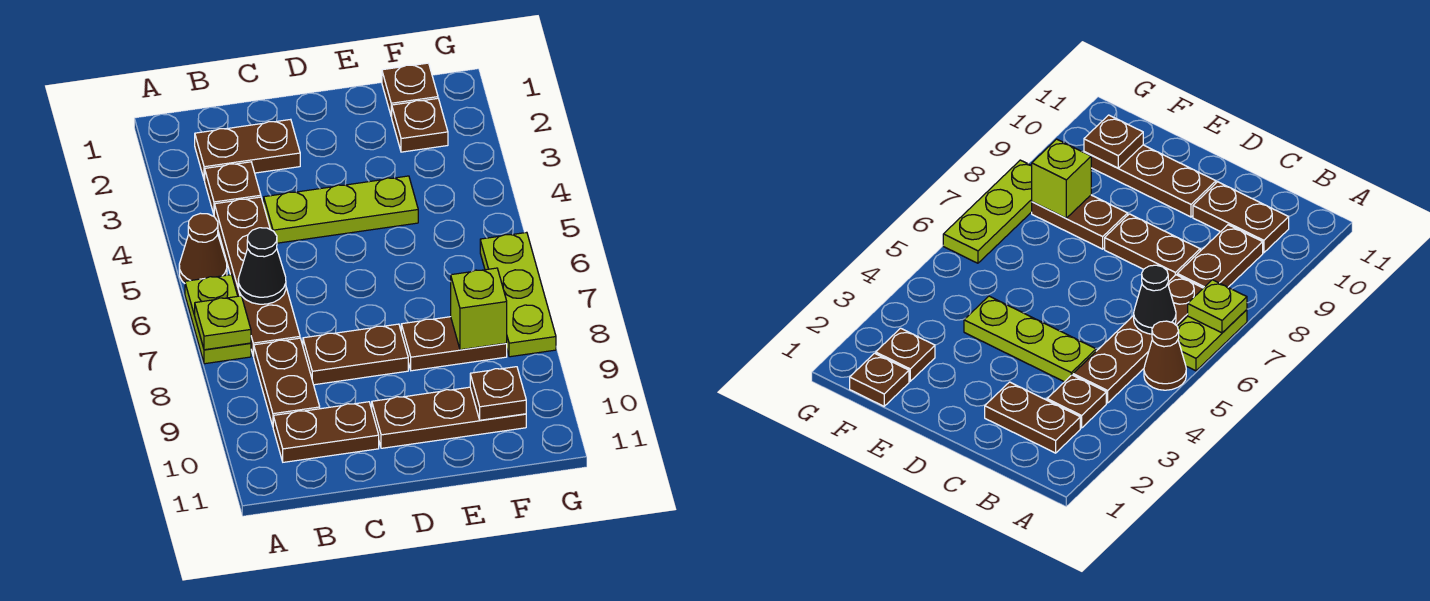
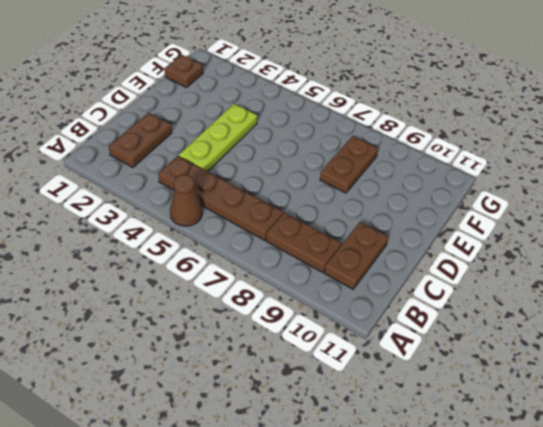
none -> lime 1x2 plate [185,275,251,364]
none -> brown 1x1 plate [205,162,261,214]
none -> brown 1x2 plate [303,324,408,385]

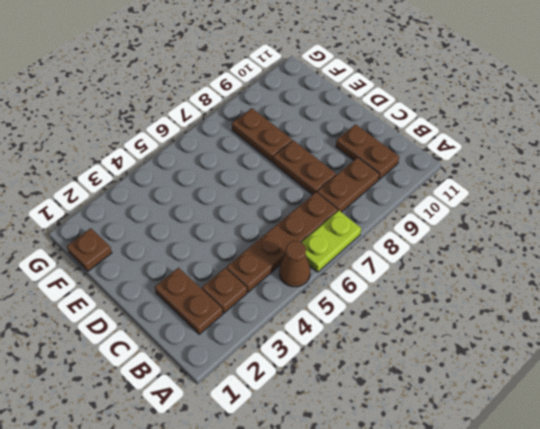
none -> lime 1x3 plate [264,176,418,243]
none -> brown 1x3 plate [372,387,526,448]
none -> brown 1x1 plate [392,98,448,152]

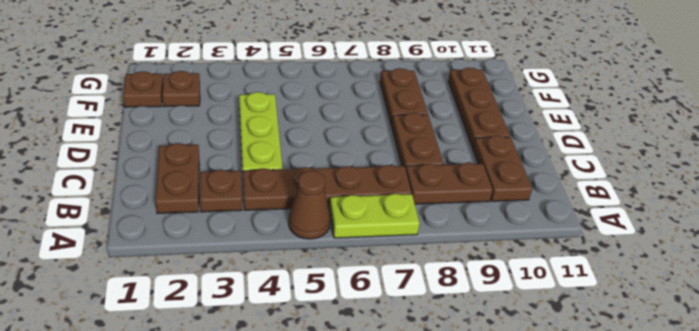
none -> lime 1x3 plate [480,232,556,357]
none -> lime 1x1 plate [195,296,251,350]
none -> black 1x1 cone [238,228,286,304]

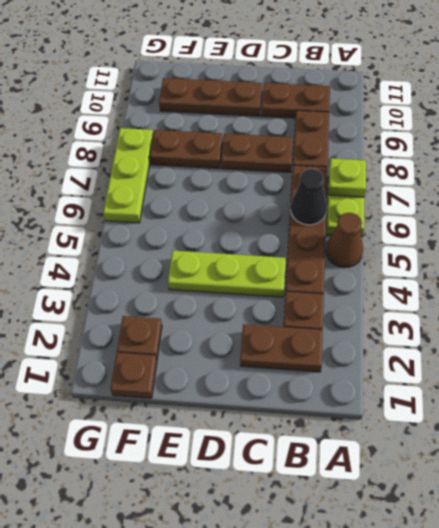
none -> lime 1x1 brick [451,268,507,350]
none -> brown 1x1 plate [470,367,526,420]

